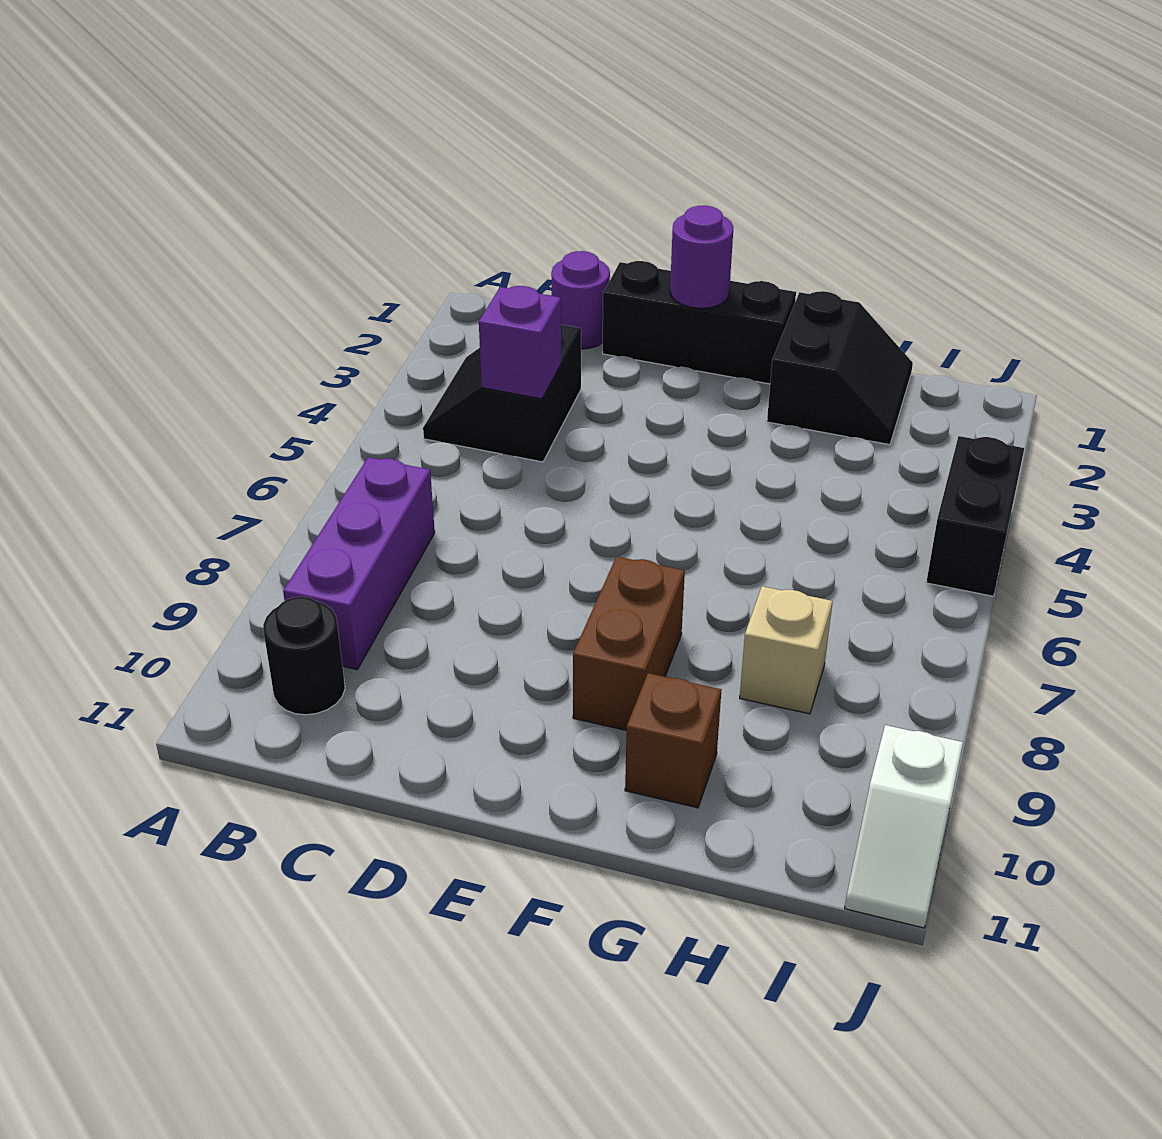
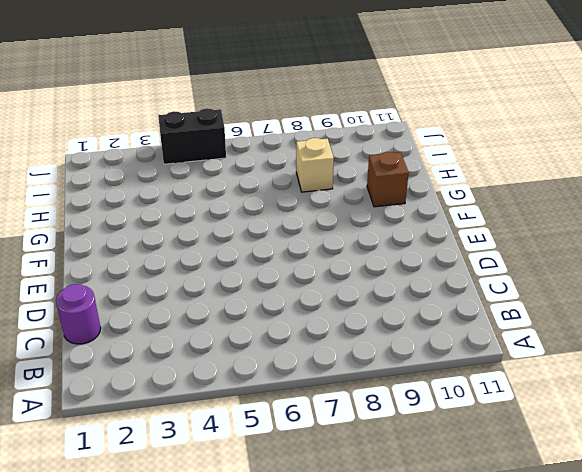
none -> black 2x2 slope [423,325,581,462]
none -> purple 1x3 brick [283,457,435,669]
none -> black 1x1 round brick [263,597,345,715]

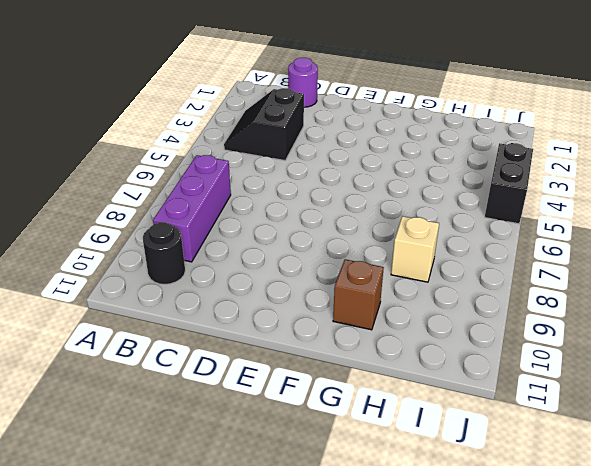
none -> black 1x3 brick [603,261,796,384]
none -> brown 1x2 brick [573,557,685,731]
none -> black 2x2 slope [767,291,913,445]

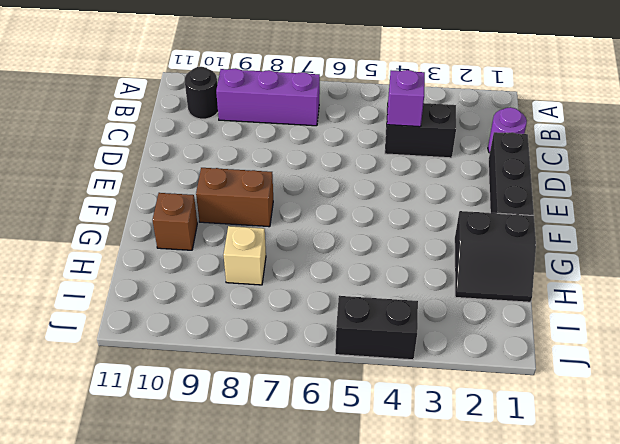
none -> white 1x2 slope [845,725,963,928]
none -> purple 1x1 round brick [670,206,733,308]

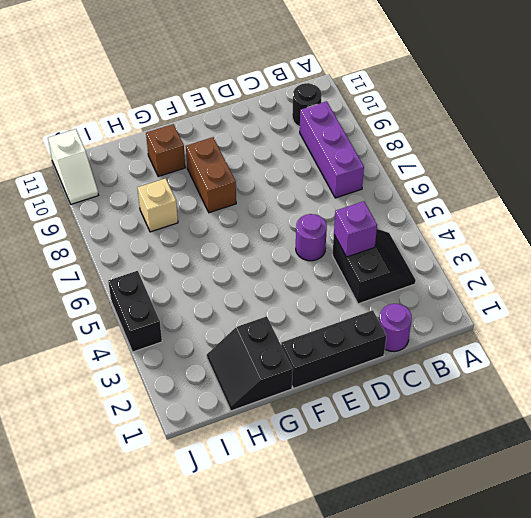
purple 1x1 round brick [296,214,327,261] -> purple 1x1 round brick moved to [670,206,733,308]
white 1x2 slope [48,129,98,204] -> white 1x2 slope turned to [845,725,963,928]

